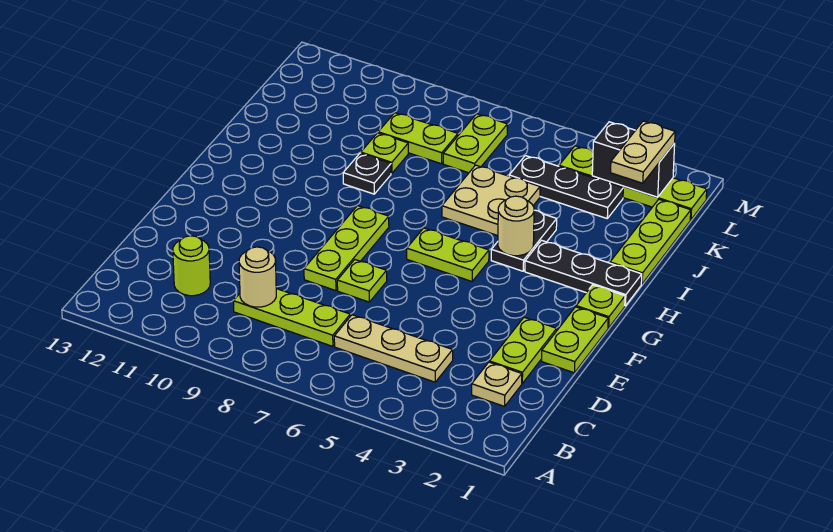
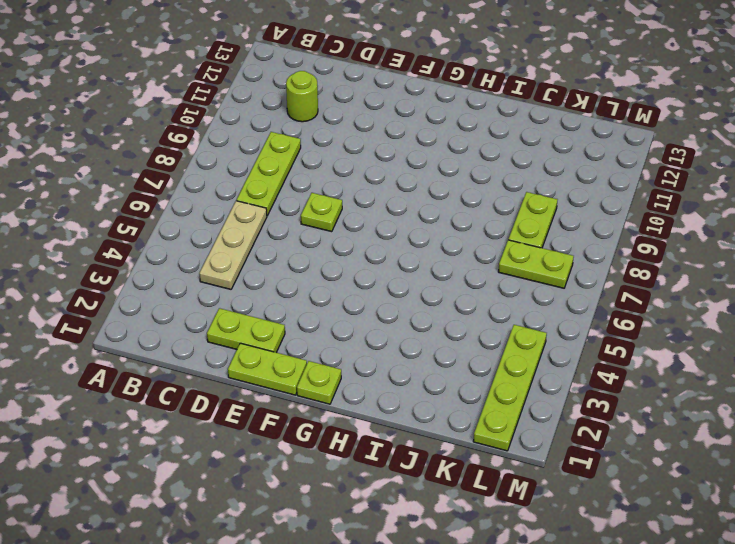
none -> tan 1x1 plate [472,362,522,406]
none -> lime 1x3 plate [304,206,389,291]
none -> lime 1x2 plate [407,228,489,281]

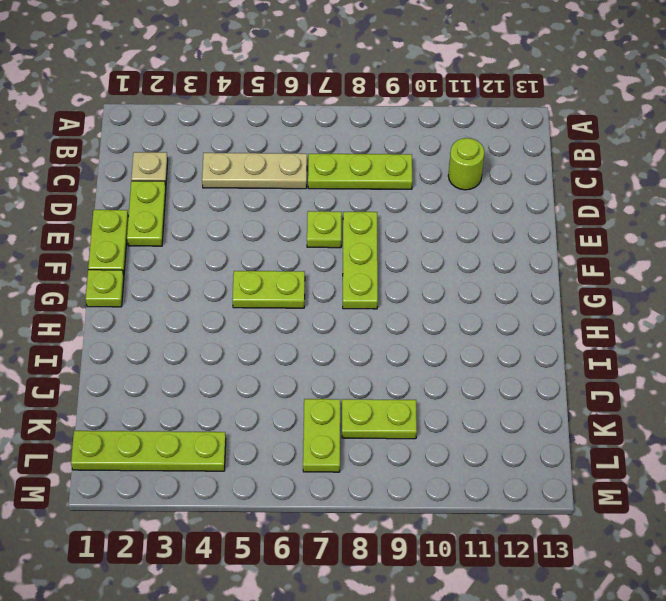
none -> black 1x3 plate [525,240,642,306]
none -> black 1x2 plate [491,210,557,271]
none -> lime 1x3 plate [610,199,691,284]

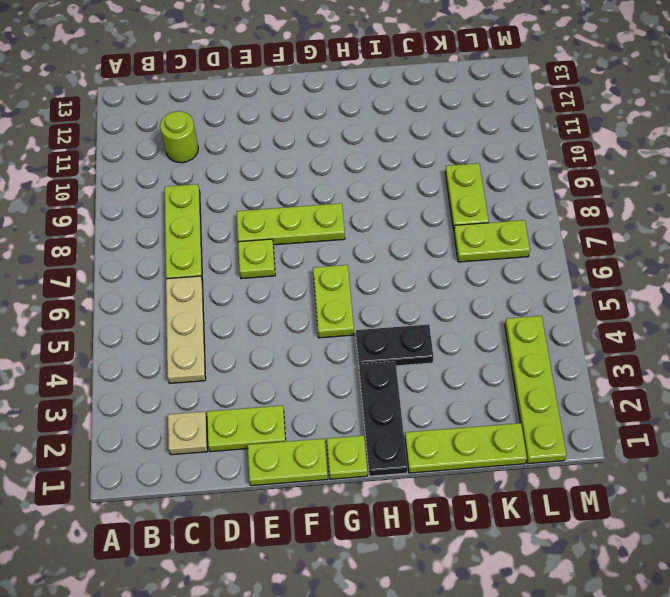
none -> tan 2x2 plate [442,165,540,236]
none -> black 1x1 plate [343,153,391,194]
none -> lime 1x1 plate [361,133,408,173]

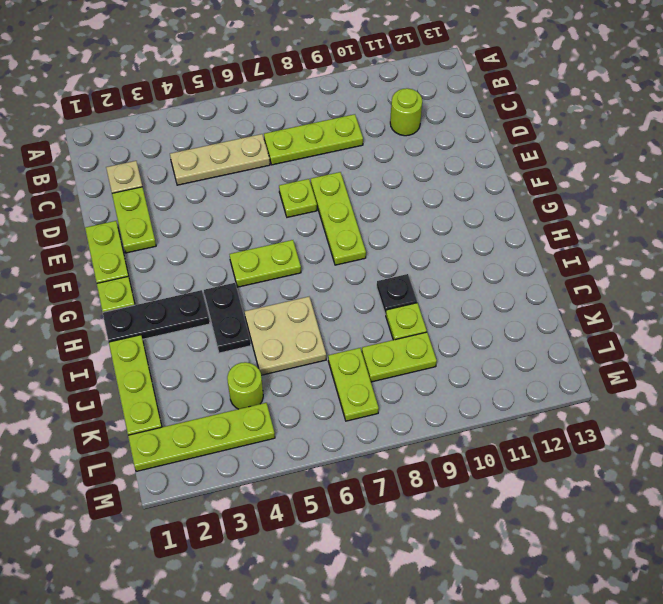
lime 1x1 round brick [227,362,263,409] -> black 1x3 plate [509,156,623,218]
none -> tan 1x1 round brick [239,247,276,307]
none -> tan 1x1 round brick [498,196,534,256]
none -> black 1x2 brick [592,122,675,197]

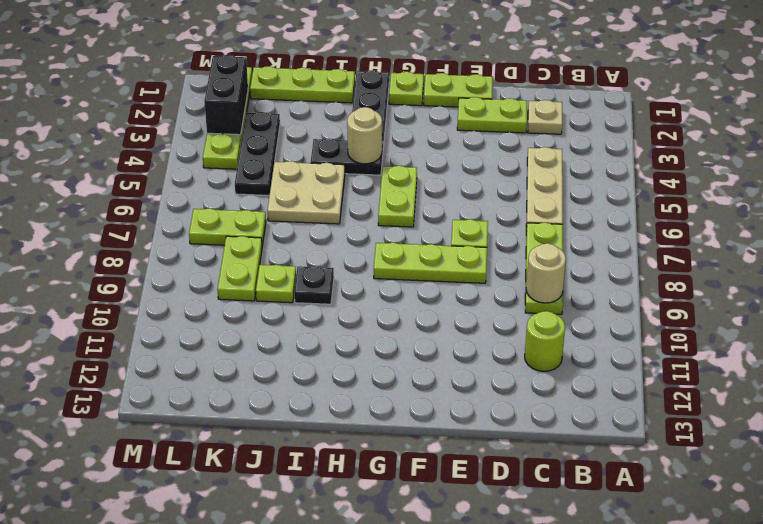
none -> tan 1x2 plate [611,121,675,183]

